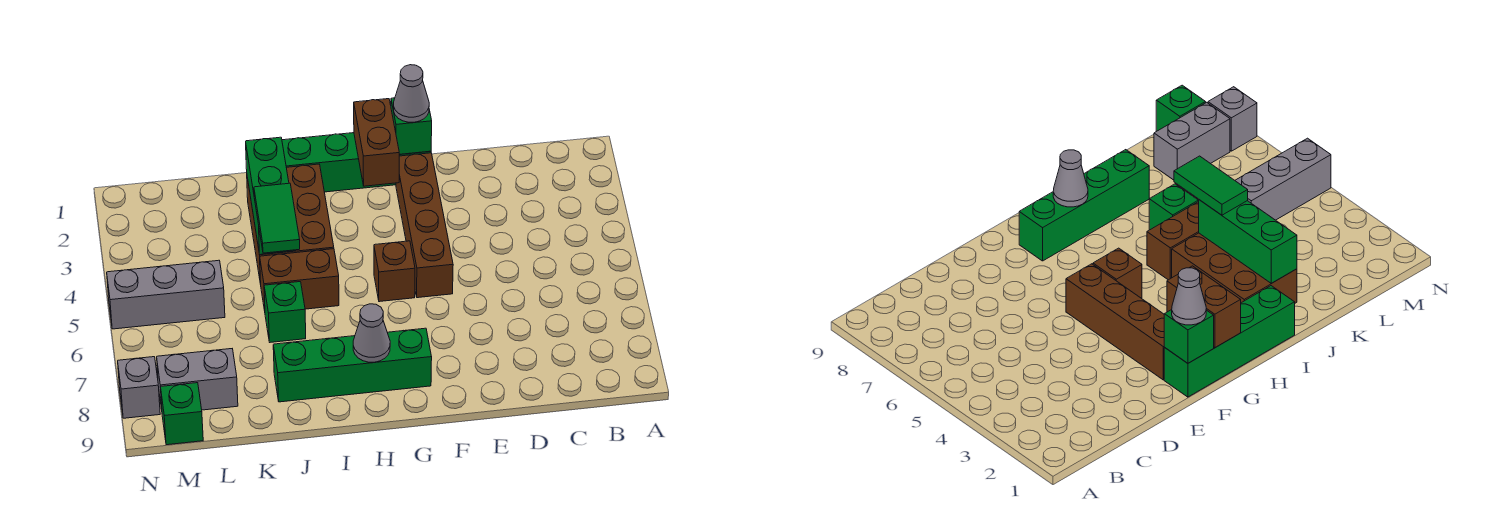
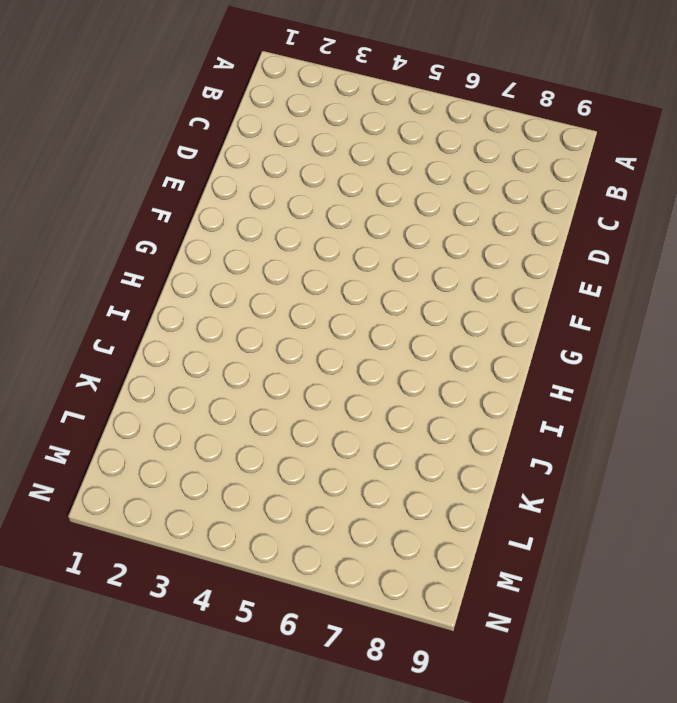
none -> green 1x4 brick [282,133,431,192]
none -> brown 1x4 brick [396,153,453,298]
none -> brown 1x1 brick [374,241,415,302]

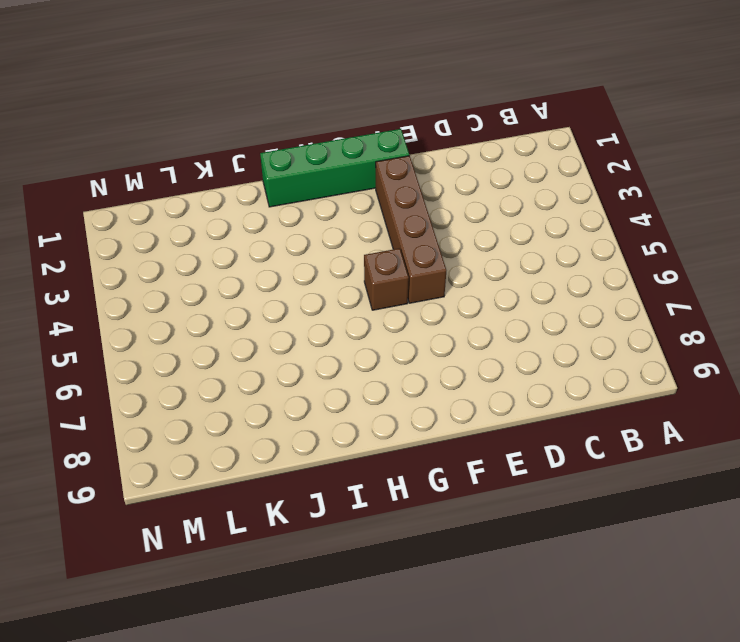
none -> green 1x4 brick [273,328,432,402]
none -> brown 2x3 brick [247,164,334,284]
none -> brown 1x2 brick [260,249,339,310]

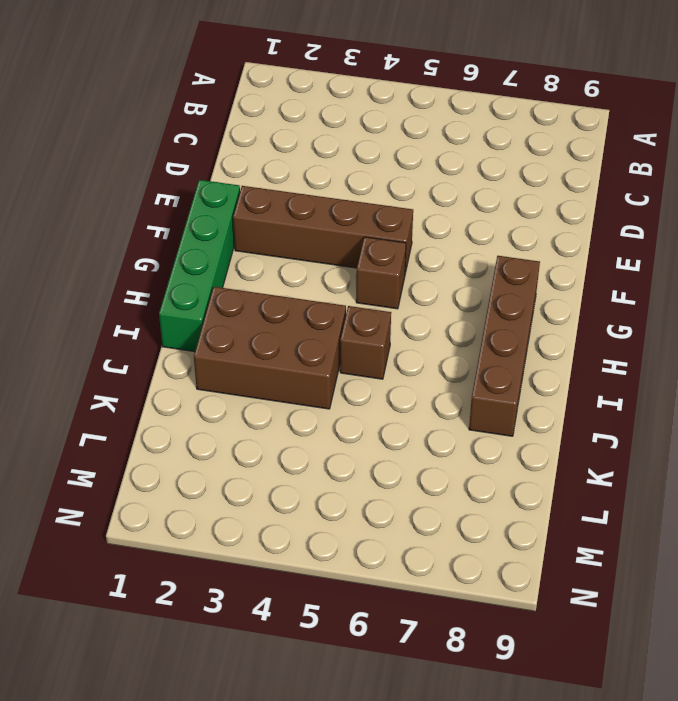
brown 1x4 brick [469,256,540,436] -> green 1x4 brick [273,328,432,402]
brown 1x1 brick [340,306,391,379] -> brown 1x2 brick [260,249,339,310]
none -> green 1x1 brick [264,282,306,342]
none -> grey 1x3 brick [107,260,225,329]
none -> grey 1x2 brick [157,349,238,410]

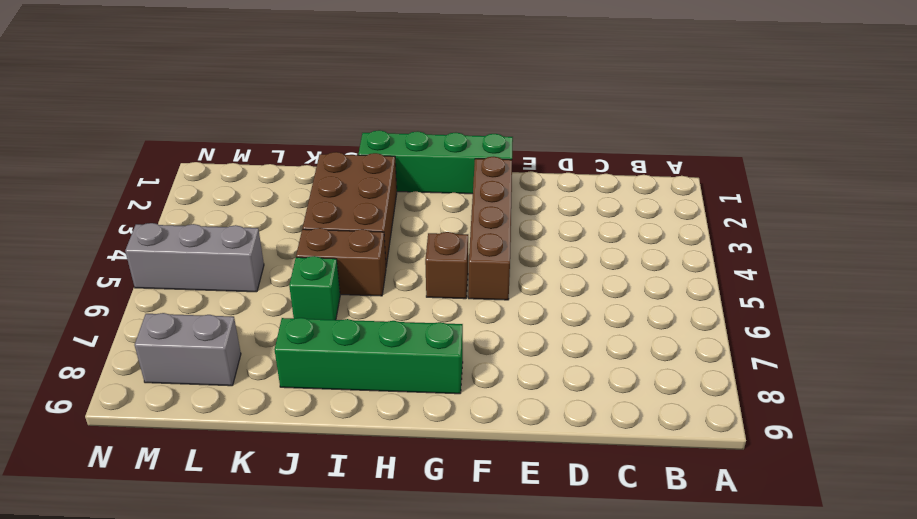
none -> green 1x1 brick [161,383,203,445]
none -> grey 1x1 brick [118,357,160,418]
none -> green 1x1 brick [391,98,432,154]

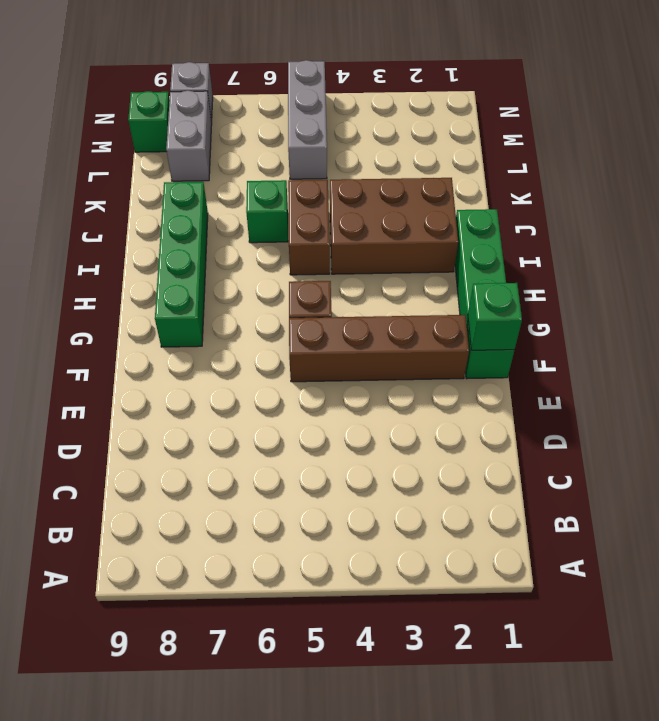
none -> brown 1x2 brick [354,99,400,186]
none -> grey 1x1 cone [353,304,390,362]
none -> green 1x3 brick [246,137,296,255]

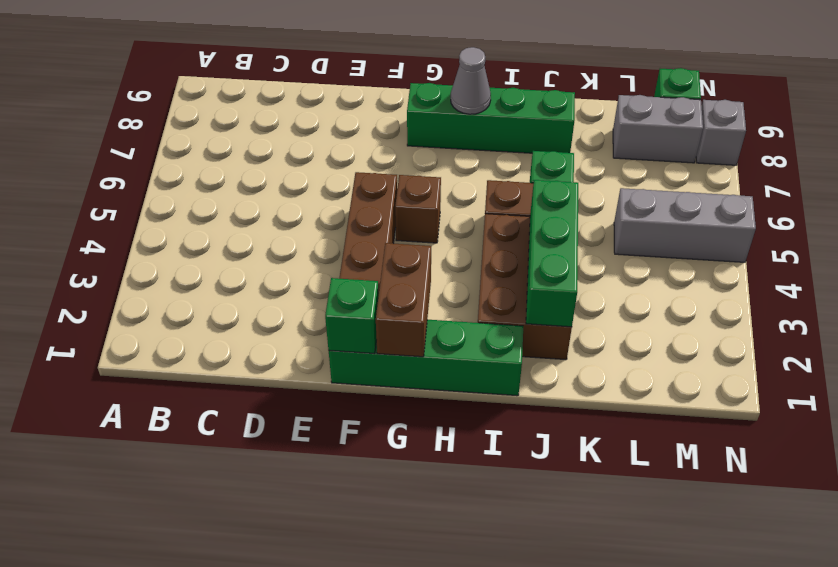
none -> grey 1x1 cone [394,65,429,122]
none -> green 1x2 tile [254,183,300,253]

